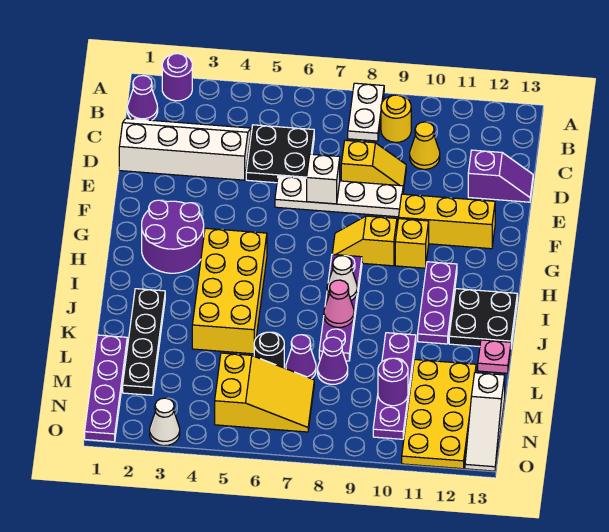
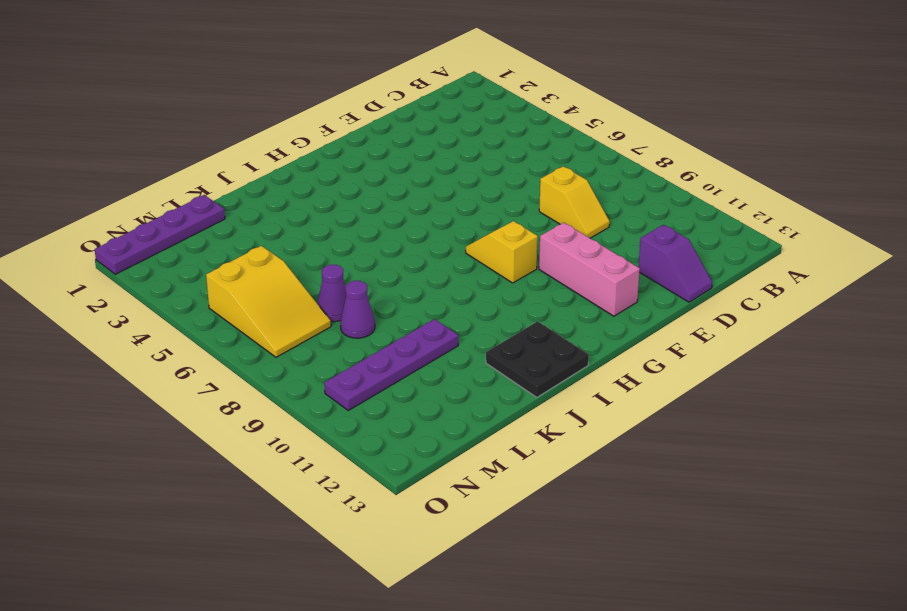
pink 1x3 brick [539,223,640,316] -> yellow 1x3 brick [399,194,495,249]
none -> purple 1x1 round brick [162,53,192,101]
none -> white 1x2 plate [348,83,384,141]
none -> purple 1x1 cone [127,76,158,120]
none -> yellow 1x1 round brick [381,95,411,142]

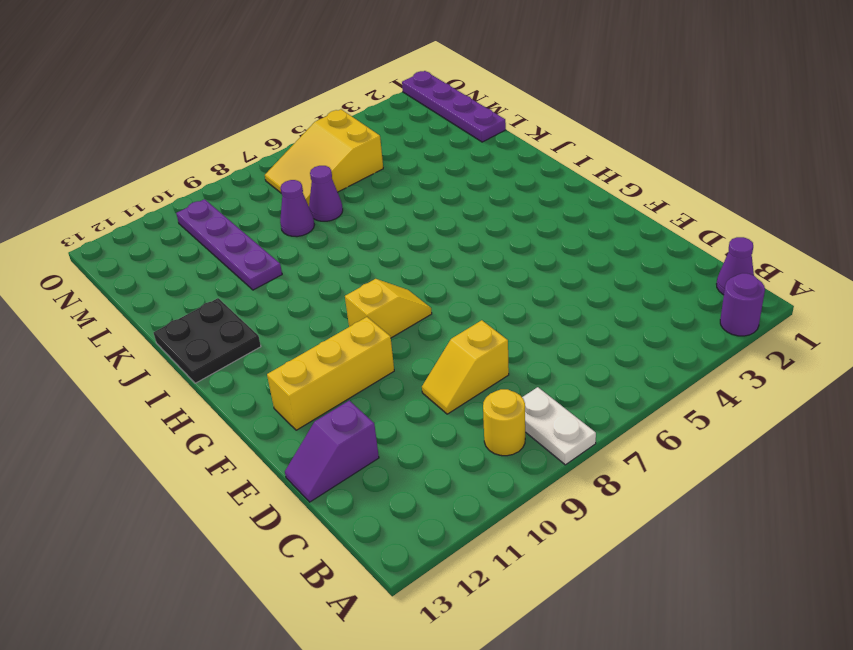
none -> white 2x4 slope [119,118,251,180]
none -> black 2x2 plate [246,125,314,183]
none -> yellow 1x1 cone [410,122,440,169]
none -> white 1x4 plate [275,176,403,217]

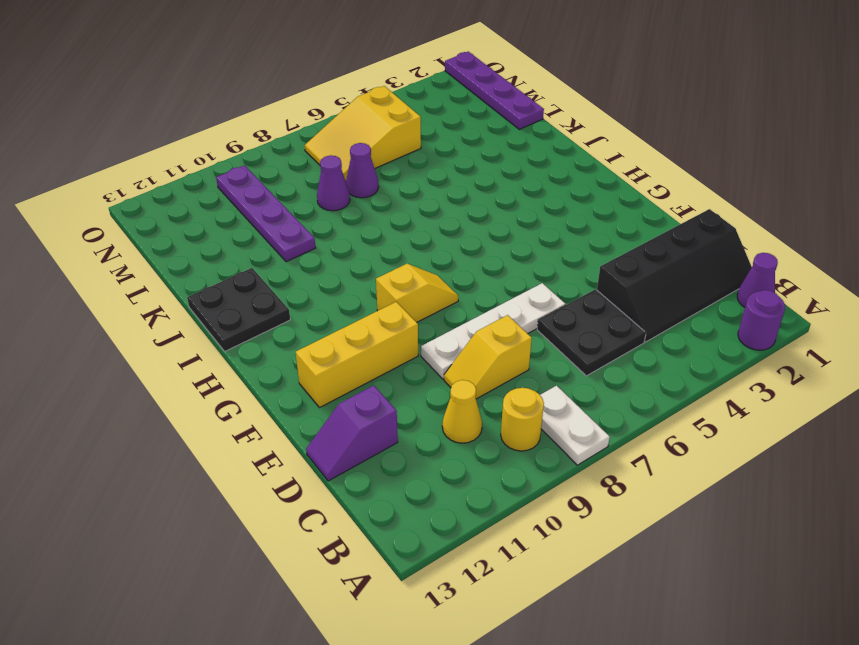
black 2x4 slope [597,209,752,342] -> white 2x4 slope [119,118,251,180]
none -> purple 2x2 round brick [142,200,204,273]
none -> yellow 1x1 brick [395,219,429,268]
none -> yellow 2x4 brick [192,228,267,354]
none -> purple 1x4 plate [319,254,362,361]

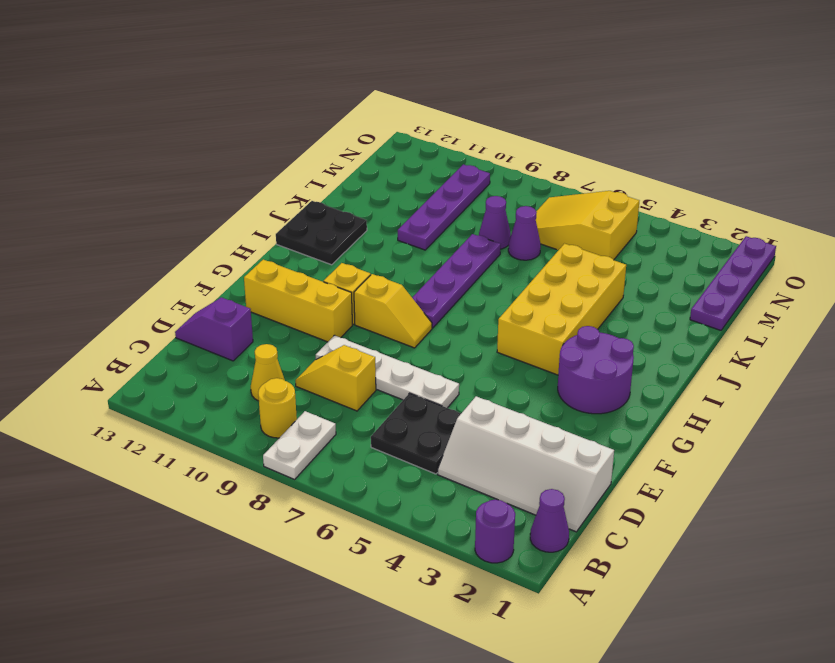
none -> purple 1x3 plate [418,262,457,344]
none -> black 1x4 plate [123,289,165,395]
none -> pink 1x1 plate [478,340,511,373]
none -> black 1x1 round brick [254,332,284,368]

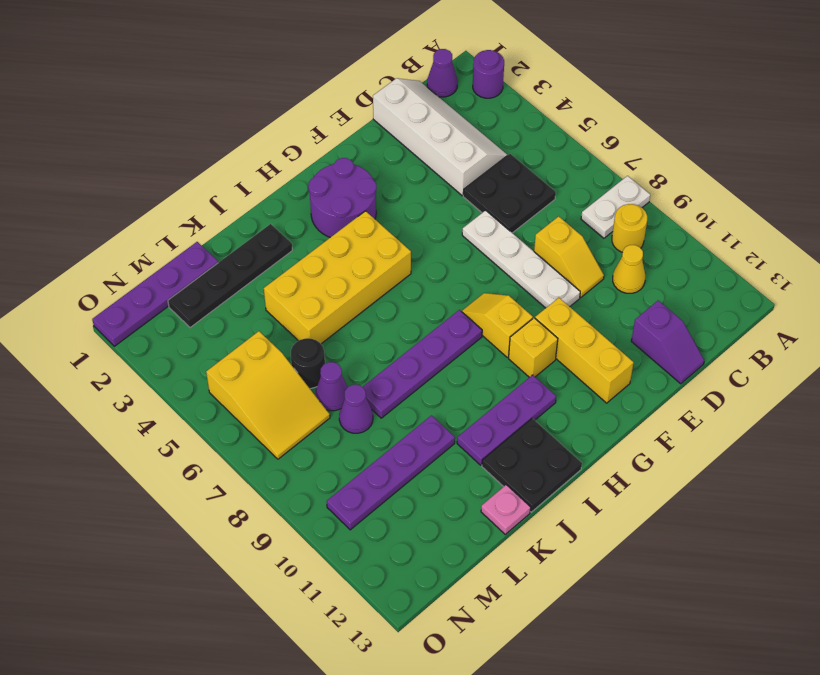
none -> yellow 2x4 plate [402,360,476,469]
none -> white 1x3 slope [465,373,505,471]
none -> white 1x1 cone [150,398,180,446]
none -> white 1x1 brick [307,154,340,204]

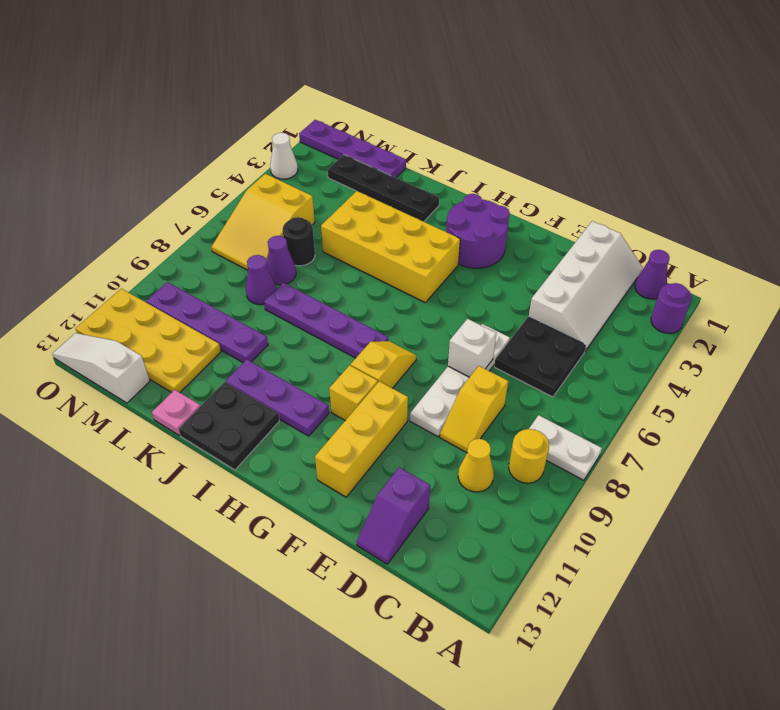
none -> white 1x1 cone [327,256,357,300]
none -> pink 1x1 cone [324,280,354,327]
none -> purple 1x1 round brick [378,358,408,406]

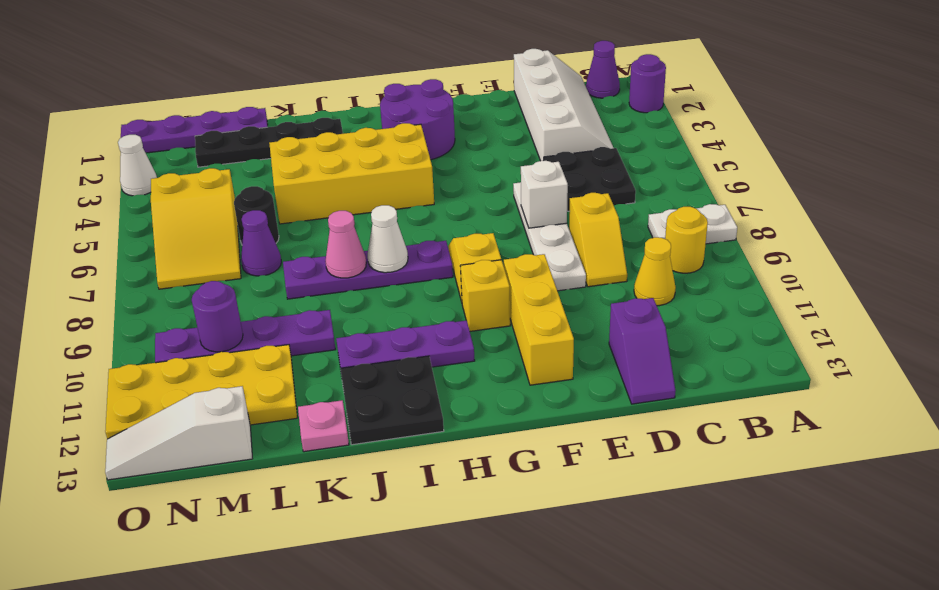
none -> purple 1x1 cone [318,337,348,384]

